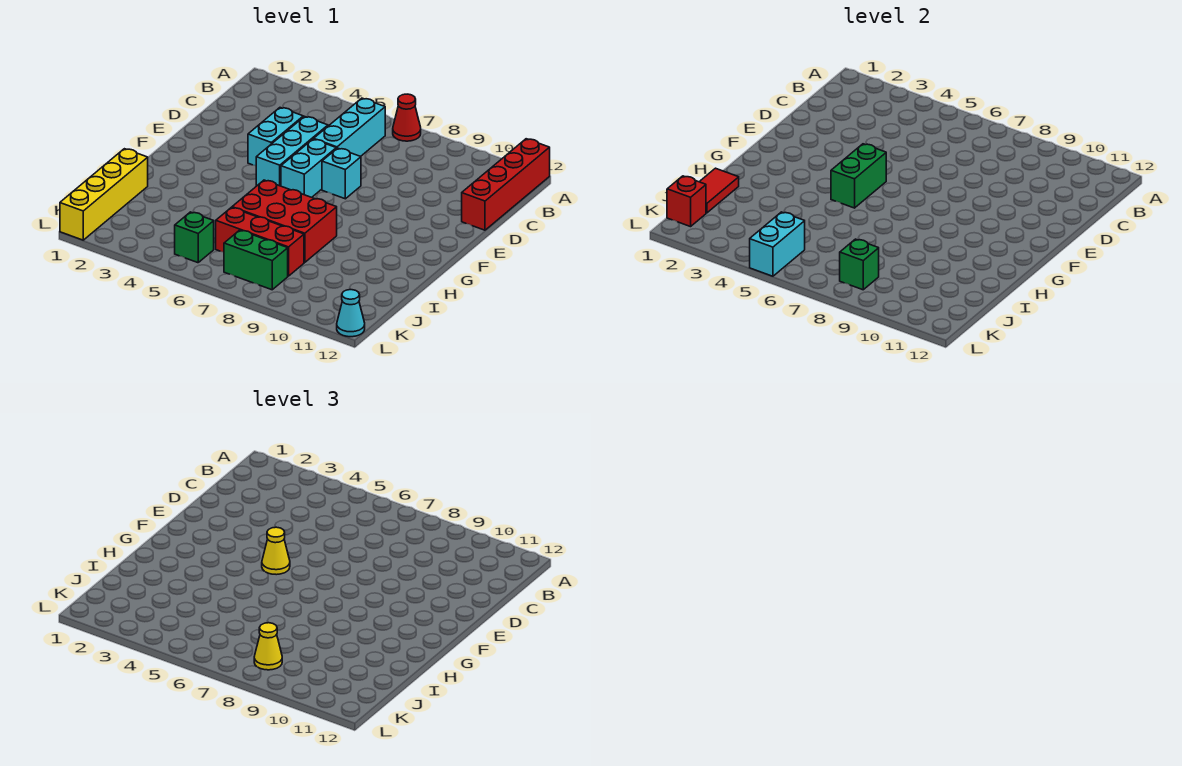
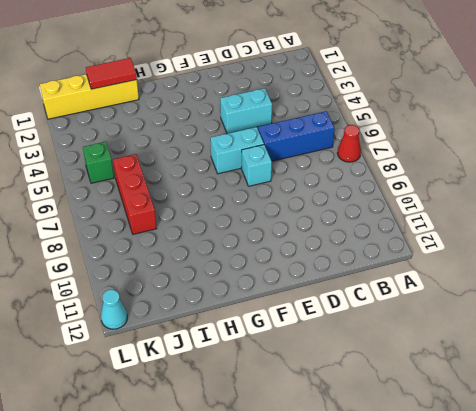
blue 1x3 brick [258,111,335,161] -> cyan 1x3 brick [314,98,385,157]
none -> red 1x4 brick [462,139,550,230]
none -> cyan 1x3 brick [256,116,328,186]
none -> red 2x3 brick [232,180,337,262]

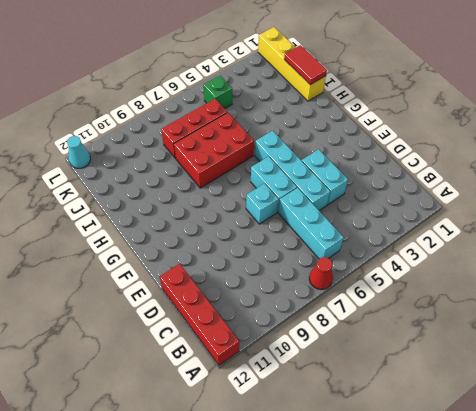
cyan 1x4 brick [255,131,330,211] -> cyan 1x3 brick [256,116,328,186]
none -> green 1x2 brick [224,230,288,290]
none -> green 1x2 brick [831,144,886,208]
none -> red 1x1 brick [667,176,706,227]

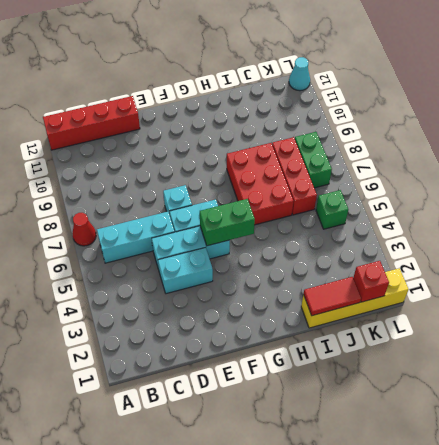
none -> cyan 1x2 brick [750,212,805,276]
none -> green 1x1 brick [840,239,879,290]
none -> yellow 1x1 cone [262,527,290,575]

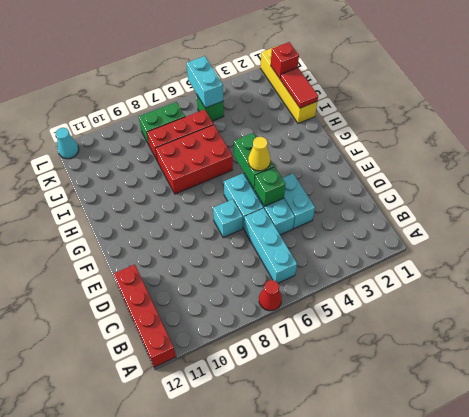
green 1x1 brick [254,167,285,207] -> green 1x1 brick moved to [840,239,879,290]
none -> yellow 1x1 cone [254,623,282,670]

